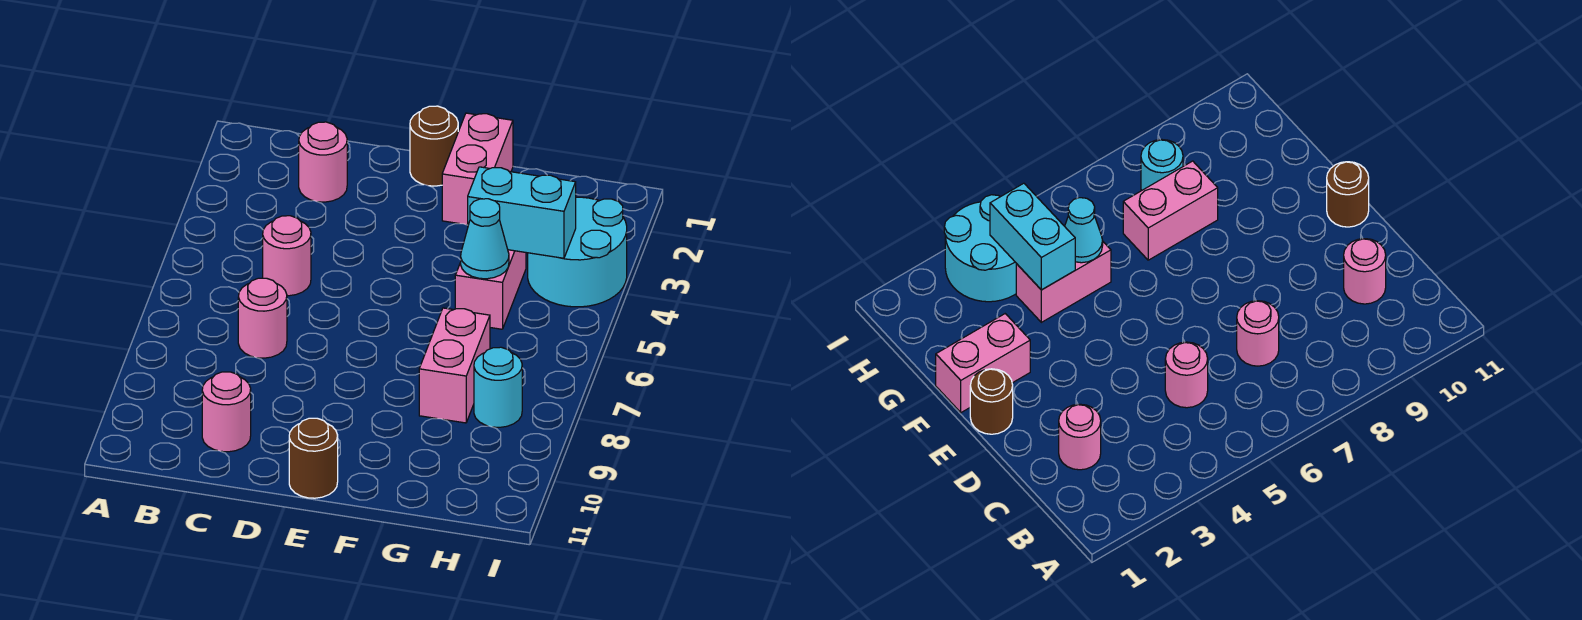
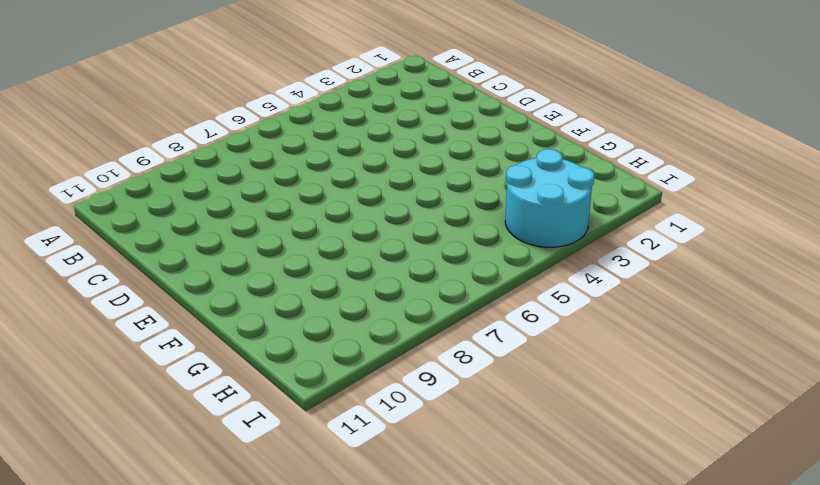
none -> pink 1x1 round brick [299,122,347,202]
none -> pink 1x1 round brick [263,216,311,296]
none -> pink 1x1 round brick [238,278,287,358]

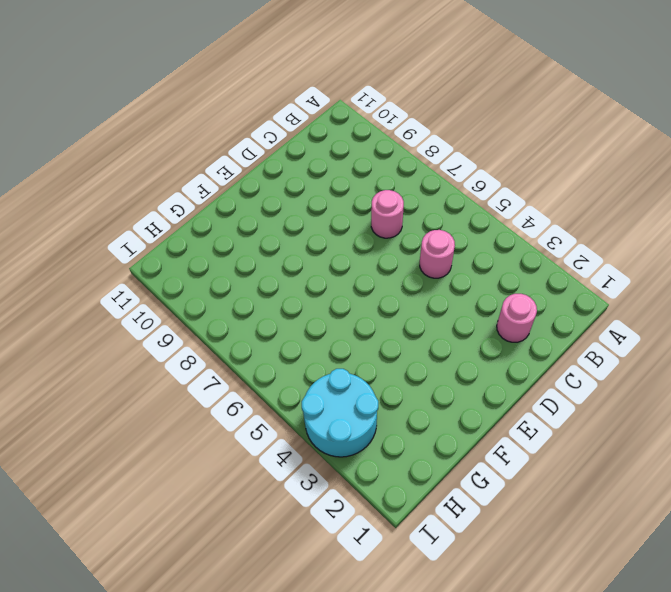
none -> pink 1x1 round brick [202,372,251,452]
none -> brown 1x1 round brick [410,106,458,186]
none -> brown 1x1 round brick [289,418,338,498]

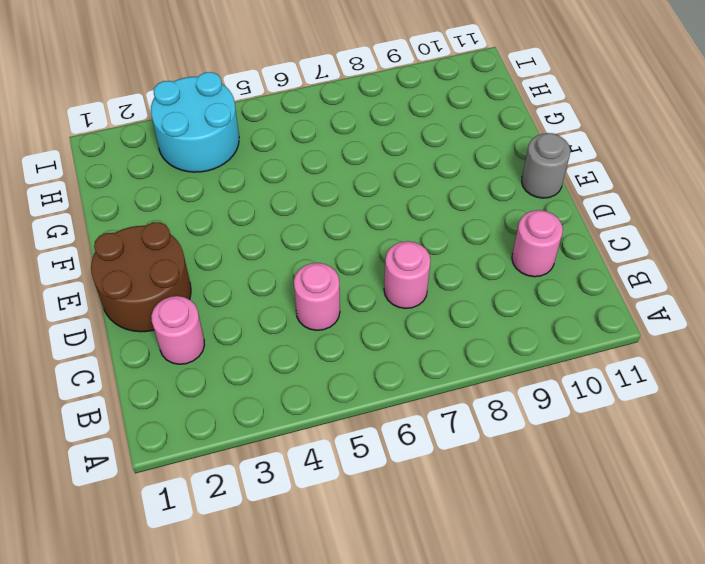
brown 2x2 round brick [91,222,191,332] -> brown 1x1 round brick [410,106,458,186]
grey 1x1 round brick [522,133,570,198] -> brown 1x1 round brick [289,418,338,498]
none -> pink 1x2 brick [442,113,513,225]
none -> pink 1x2 brick [455,250,526,329]
none -> pink 1x2 brick [419,308,490,423]

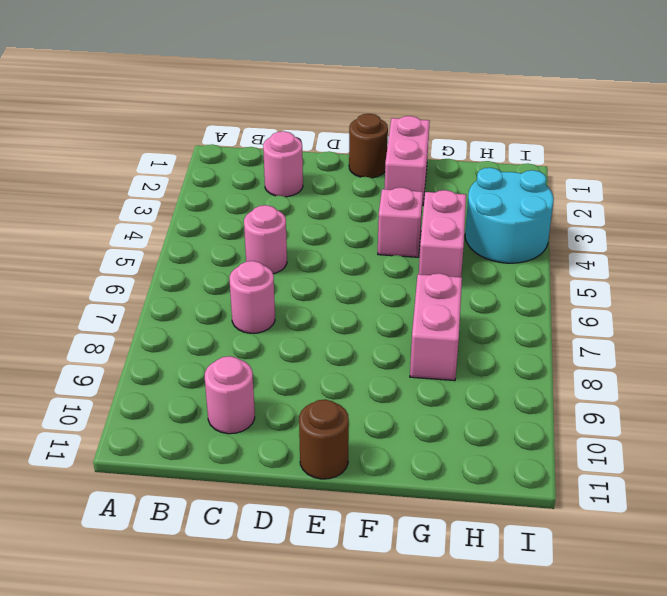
pink 1x1 brick [378,187,423,257] -> none
none -> cyan 1x1 round brick [474,347,522,427]
none -> cyan 1x2 brick [468,167,576,258]
none -> cyan 1x1 cone [461,199,509,279]

